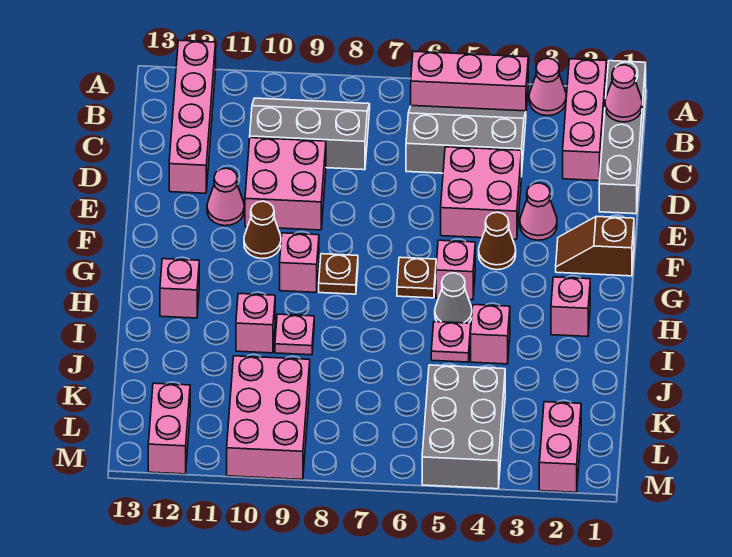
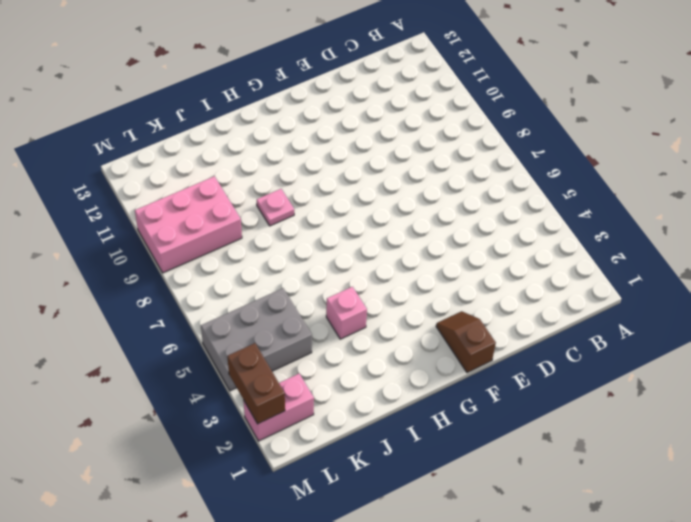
brown 1x2 brick [227,343,285,424] -> none
none -> grey 1x4 brick [599,61,646,214]
none -> pink 1x3 brick [563,59,607,181]
none -> pink 1x1 cone [529,58,566,116]
none -> pink 1x3 brick [411,51,528,111]

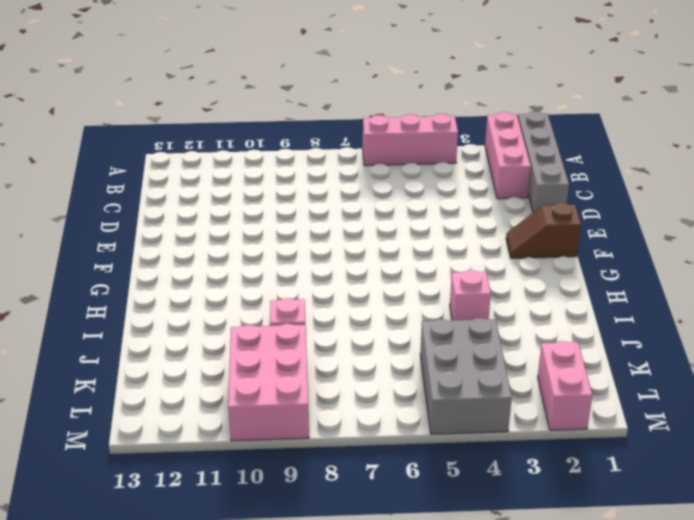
none -> pink 1x1 cone [529,58,566,116]
none -> pink 1x4 brick [169,40,216,193]
none -> grey 2x3 slope [406,106,526,177]
none -> grey 2x3 slope [250,98,370,170]

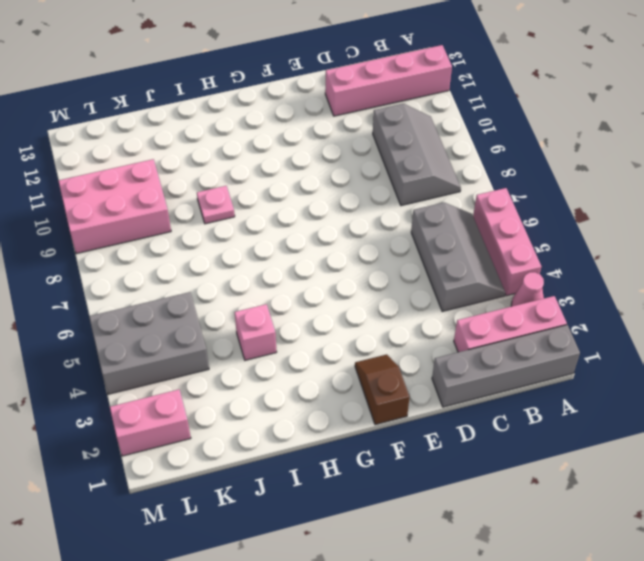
none -> pink 2x2 brick [441,147,521,239]
none -> pink 2x2 brick [245,138,326,230]
none -> pink 1x1 cone [520,183,557,240]
none -> pink 1x1 cone [207,168,244,226]

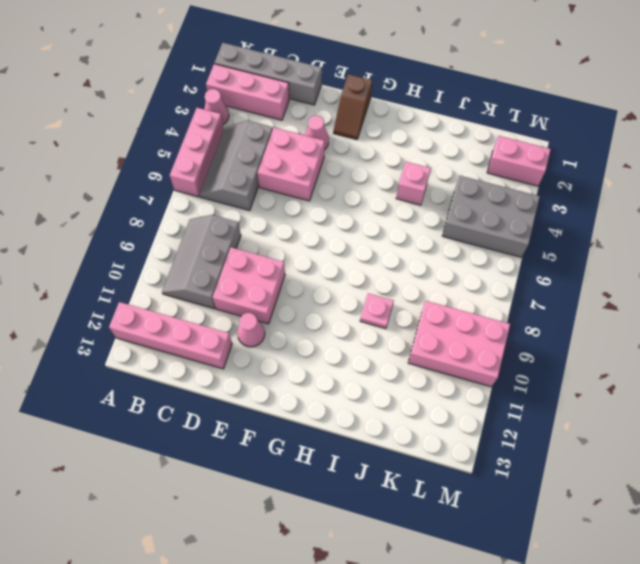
none -> brown 1x1 cone [479,212,516,270]
none -> brown 1x1 cone [244,201,281,259]
none -> pink 1x1 brick [436,240,475,300]
none -> brown 1x1 plate [397,257,436,298]

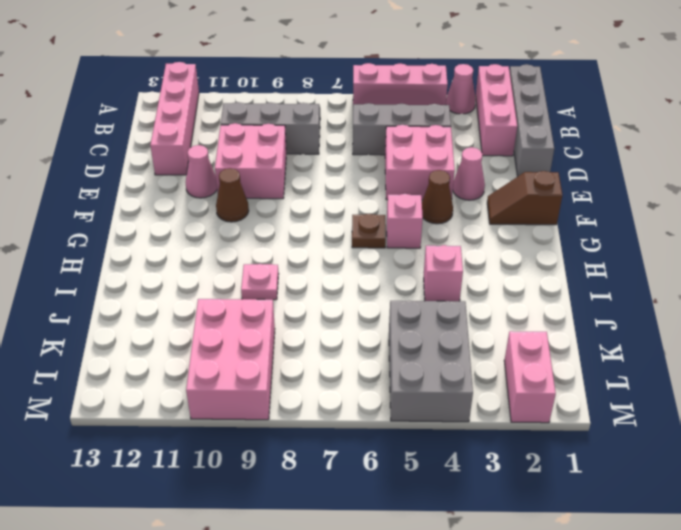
none -> brown 1x1 plate [319,254,358,294]
none -> pink 1x1 brick [280,233,319,292]
none -> pink 1x1 brick [551,277,590,336]
none -> grey 1x1 cone [435,273,472,323]

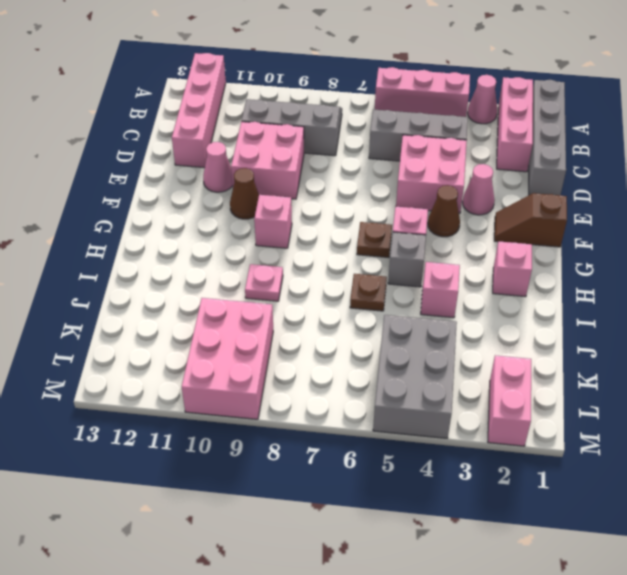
grey 1x1 brick [388,232,426,287] -> grey 1x1 cone [435,273,472,323]
brown 1x1 plate [350,274,387,311] -> brown 1x1 plate moved to [319,254,358,294]
none -> pink 1x1 brick [160,259,199,318]
none -> pink 1x1 plate [431,322,471,362]
none -> pink 1x1 brick [236,294,275,353]
none -> pink 1x2 brick [148,383,190,474]

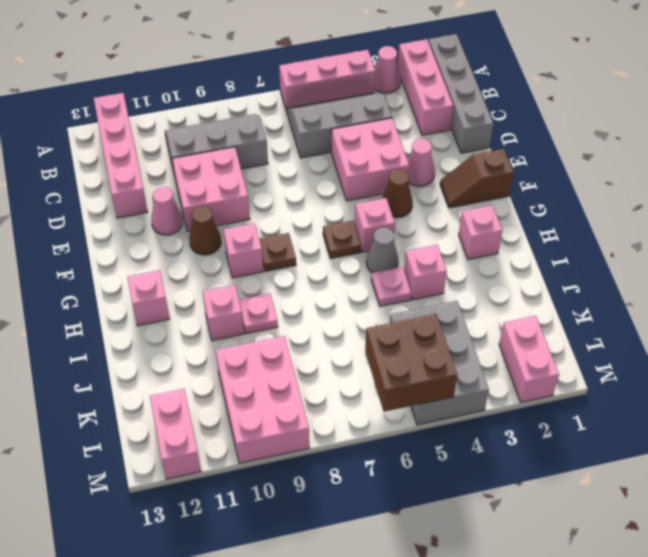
brown 2x2 brick [365,314,457,412] -> none
none -> pink 1x1 cone [605,65,642,122]

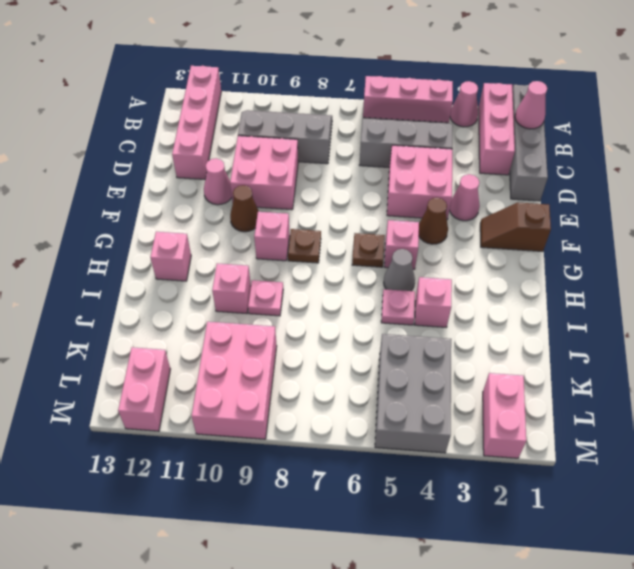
none -> pink 1x1 brick [551,277,590,336]

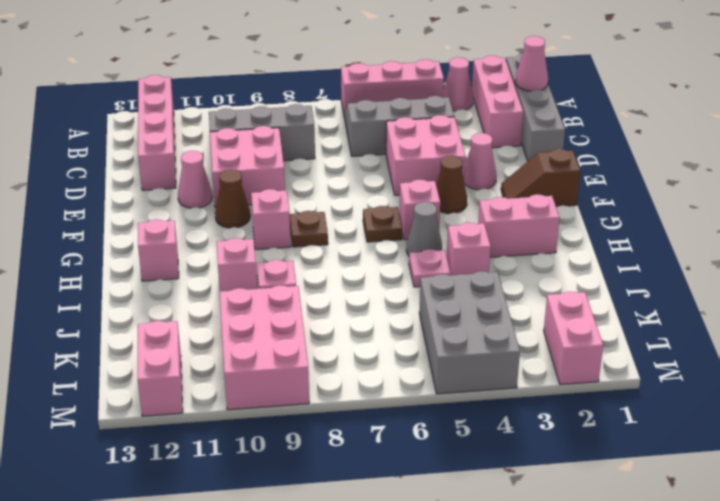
pink 1x2 brick [478,194,560,257] -> pink 1x1 brick [551,277,590,336]

